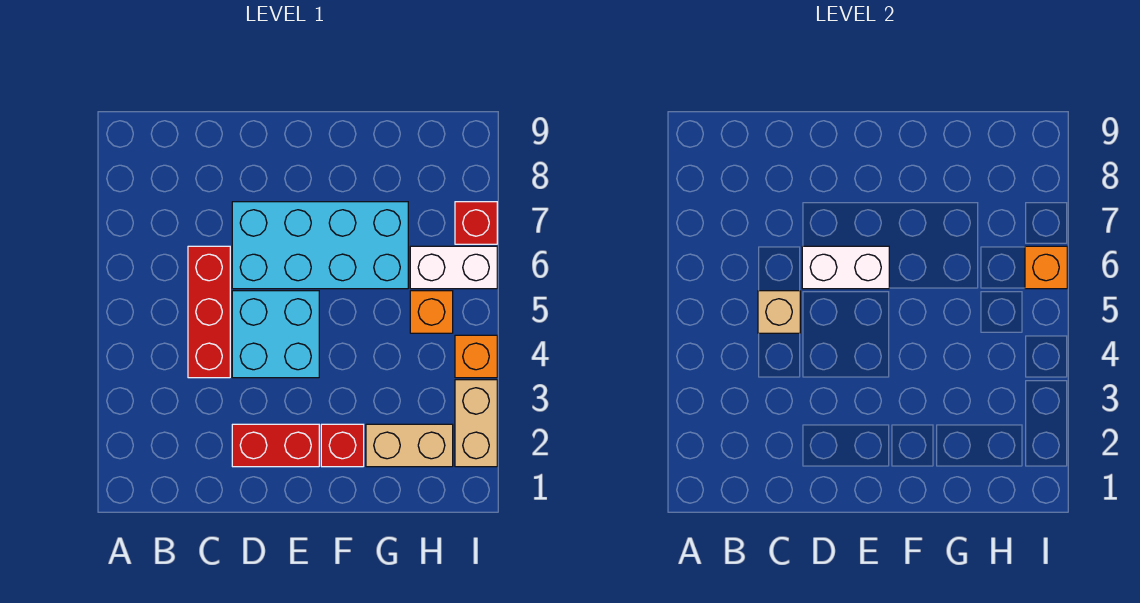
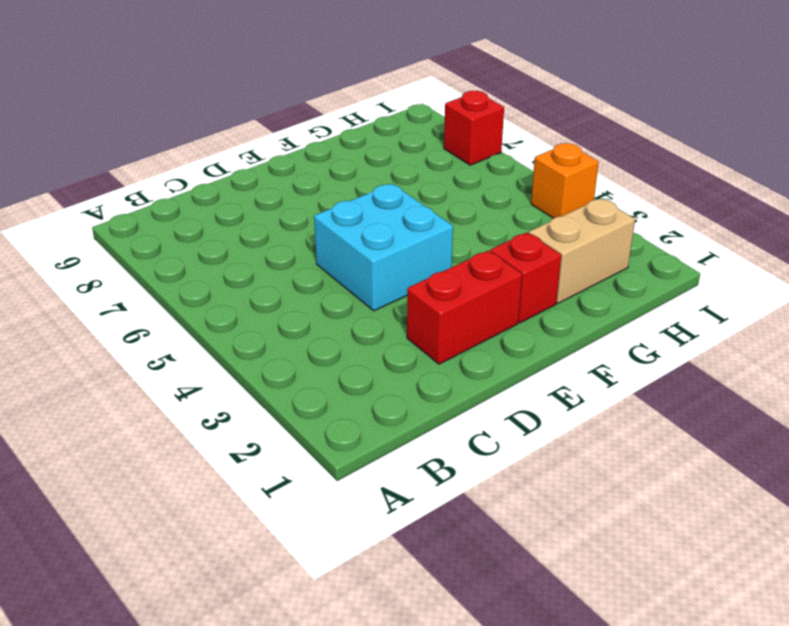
none -> red 1x3 brick [188,246,230,378]
none -> cyan 2x4 brick [232,202,408,289]
none -> orange 1x1 brick [410,291,453,333]

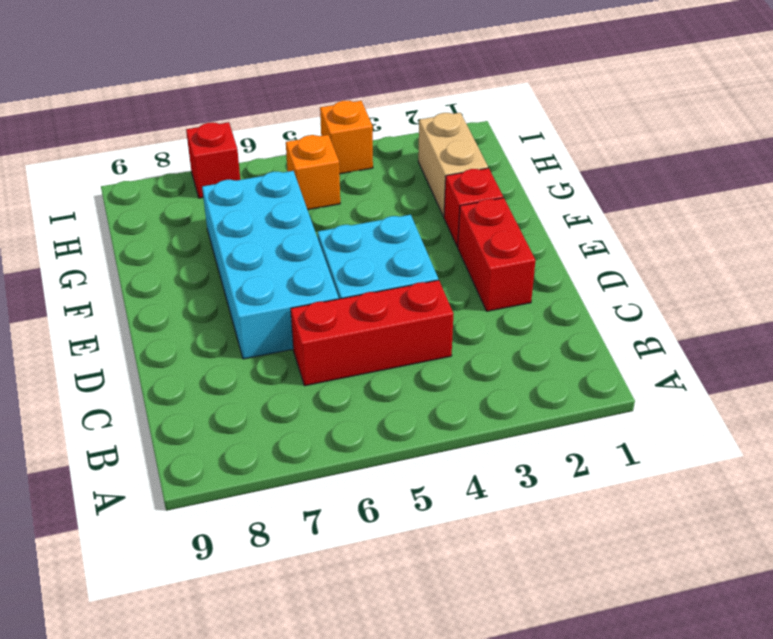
none -> white 1x2 brick [410,246,497,289]
none -> tan 1x2 brick [455,380,497,467]
none -> tan 1x1 brick [758,291,800,333]

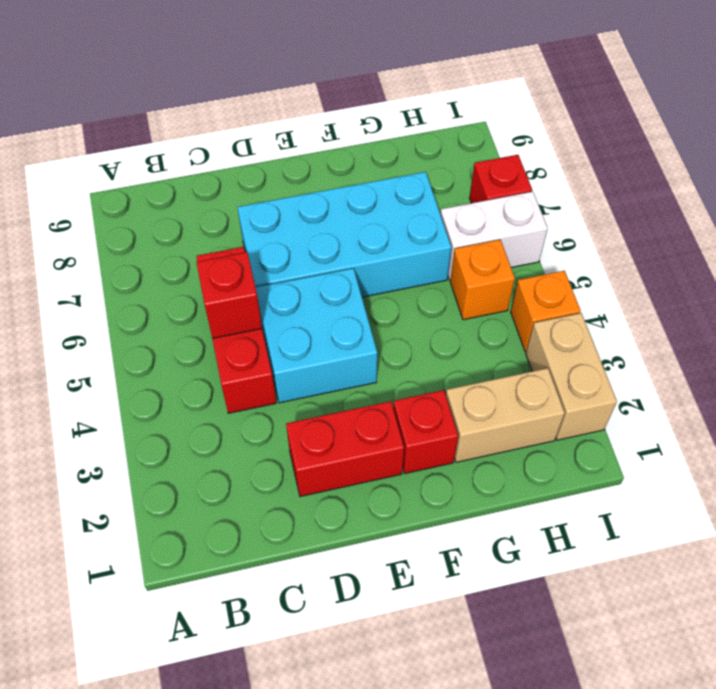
red 1x1 brick [196,252,262,339] -> tan 1x1 brick [758,291,800,333]
none -> white 1x2 brick [802,246,889,289]
none -> orange 1x1 brick [1025,246,1067,289]

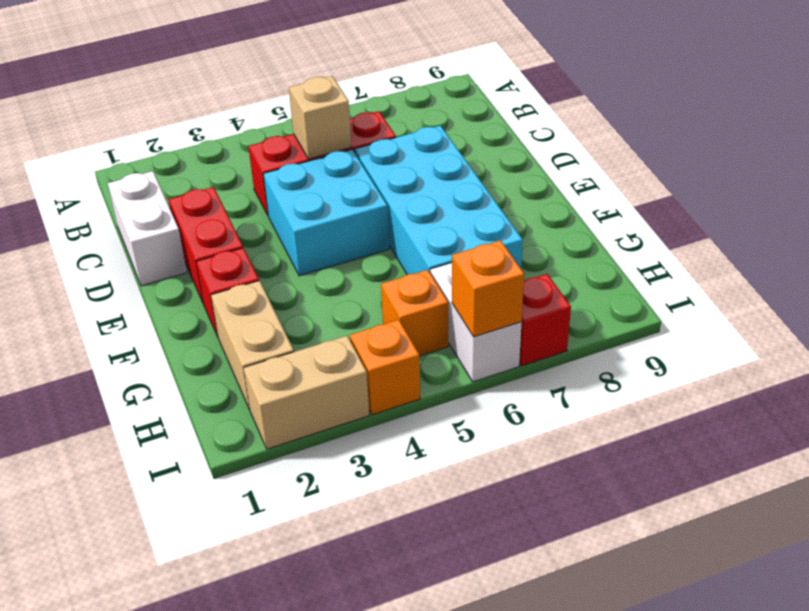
white 1x2 brick [108,171,187,286] -> white 1x2 brick moved to [802,246,889,289]

